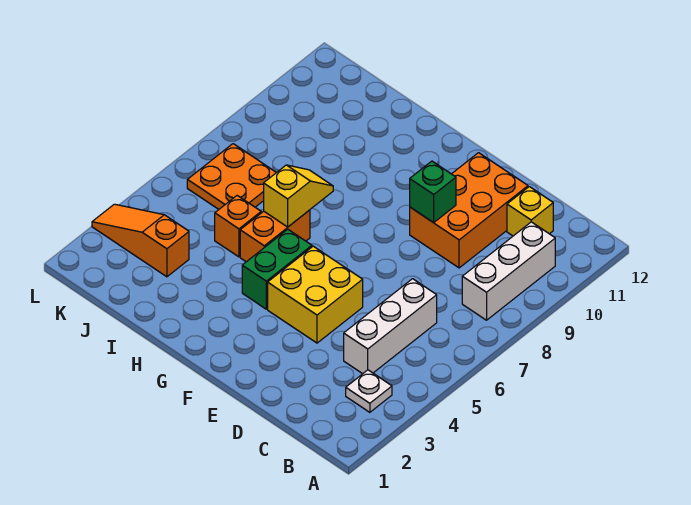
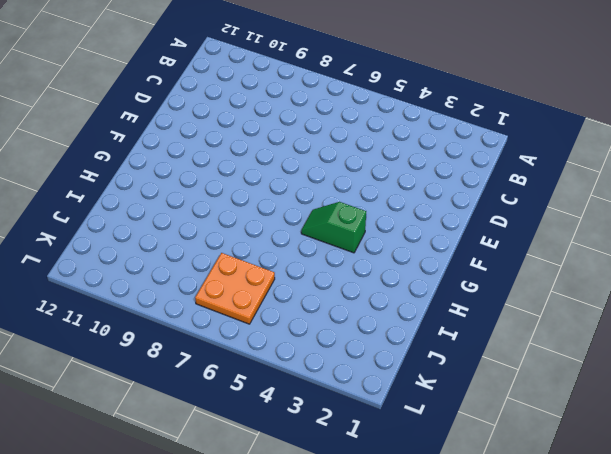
green 1x2 slope [301,202,366,253] -> green 1x2 brick [242,229,312,309]
none -> white 1x1 plate [346,370,392,412]
none -> white 1x3 brick [462,222,555,320]
none -> white 1x3 brick [344,279,437,374]

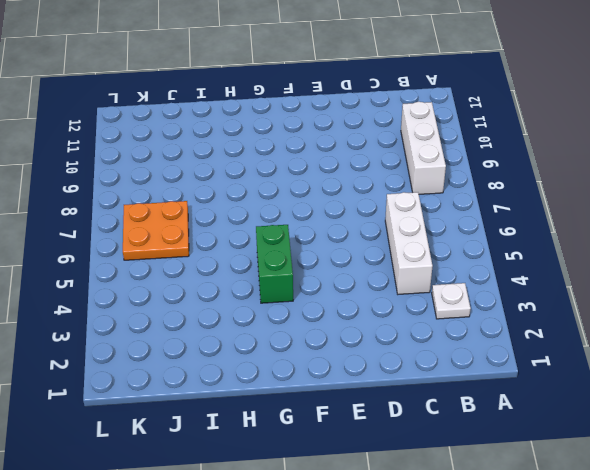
none -> yellow 1x1 brick [507,187,553,236]
none -> orange 2x3 brick [410,153,528,268]
none -> yellow 2x2 brick [268,246,363,343]

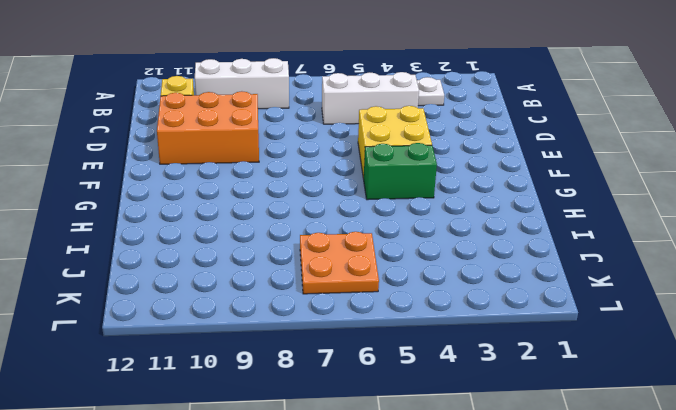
none -> orange 1x2 brick [240,210,310,262]
none -> orange 1x1 brick [215,196,261,257]
none -> orange 1x3 slope [92,204,189,277]

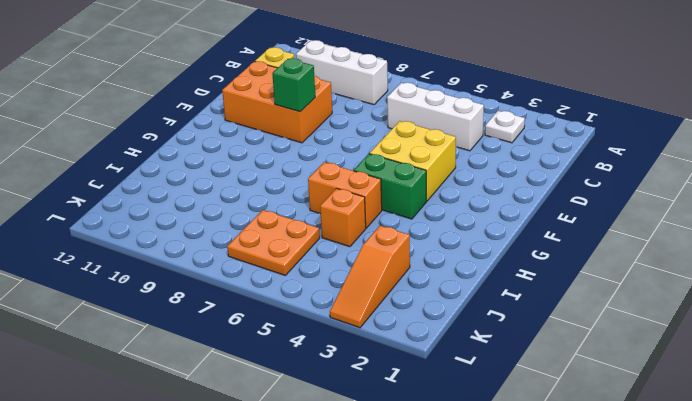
none -> yellow 1x2 slope [264,165,333,227]

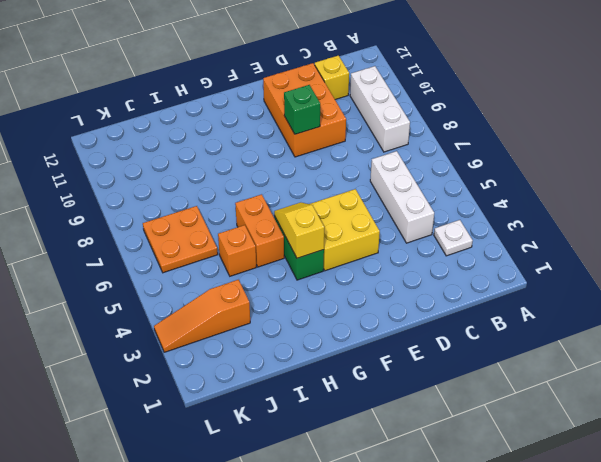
yellow 1x2 slope [274,202,324,258] -> yellow 1x2 slope moved to [264,165,333,227]

